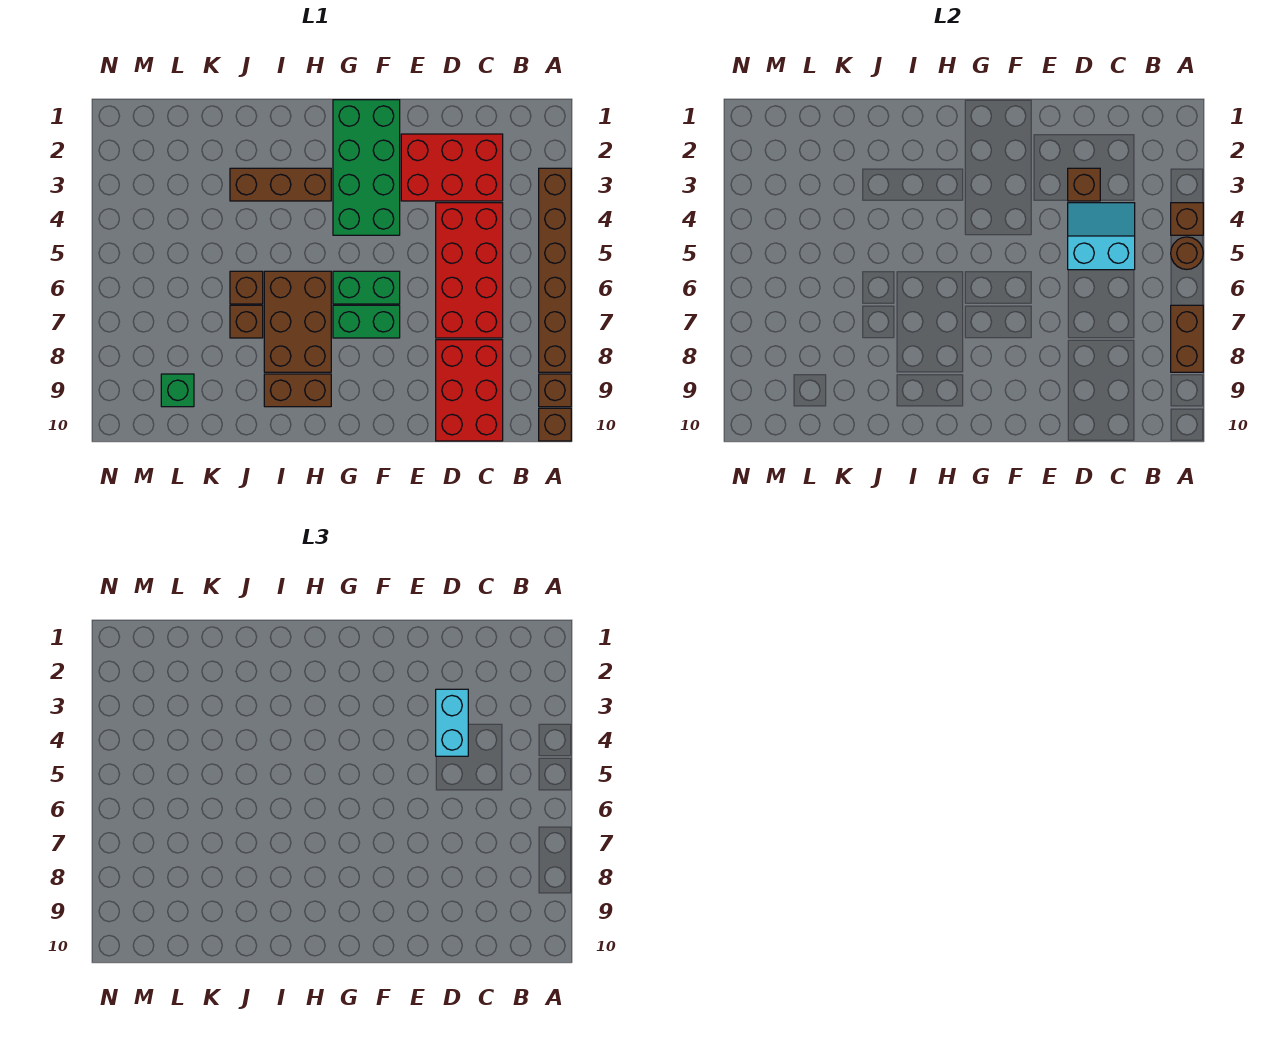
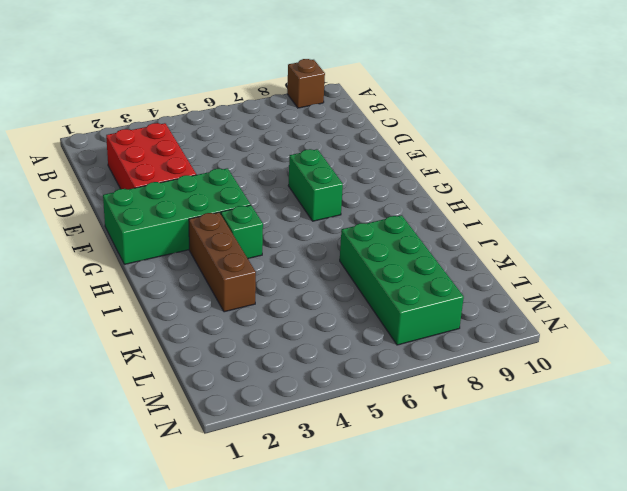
green 1x1 brick [221,205,263,258] -> green 1x1 brick moved to [161,374,194,407]
green 2x4 brick [340,215,464,345] -> brown 1x1 brick [230,305,263,338]
none -> brown 1x6 brick [539,168,571,372]
none -> brown 1x1 brick [539,408,571,441]
none -> red 2x4 brick [436,203,503,338]

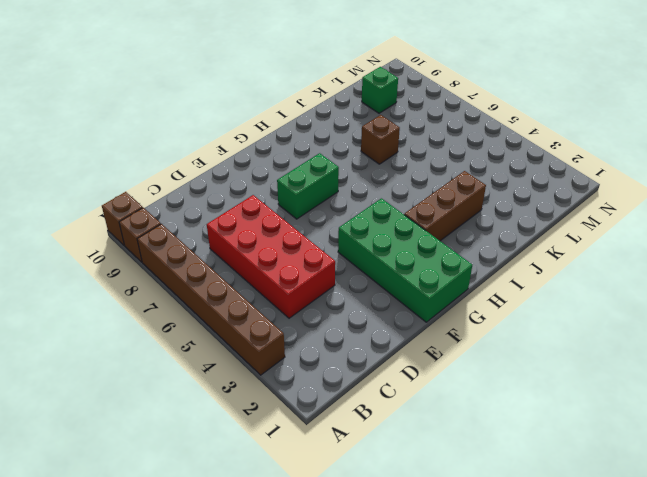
none -> red 2x3 brick [401,134,503,201]
none -> red 2x3 brick [436,340,503,441]
none -> green 1x2 brick [333,271,400,304]

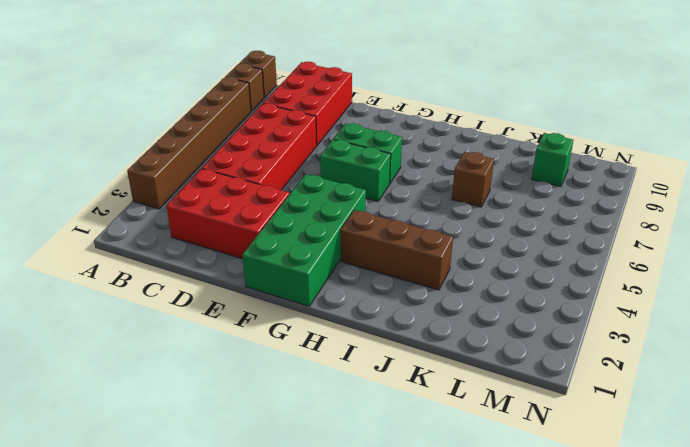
none -> brown 2x3 brick [264,271,331,372]
none -> brown 1x2 brick [264,374,331,407]
none -> brown 1x1 brick [230,271,263,304]

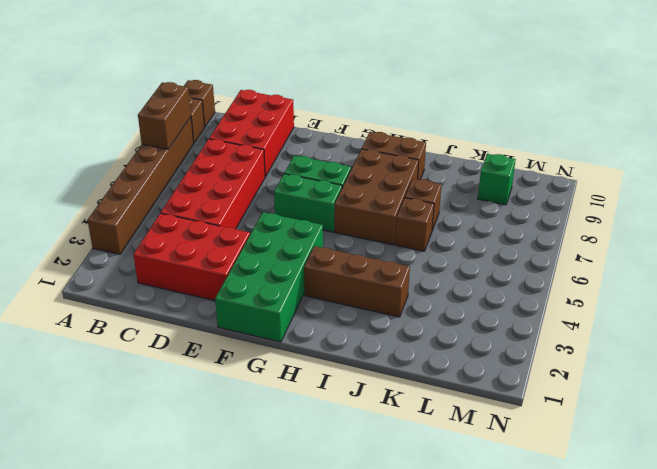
none -> brown 1x1 brick [1171,203,1203,235]
none -> brown 1x1 round brick [1171,237,1203,269]
none -> cyan 2x2 slope [1068,203,1135,270]

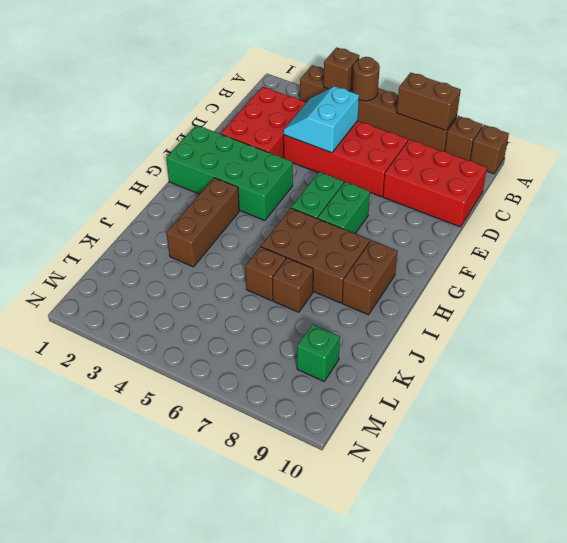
none -> brown 1x1 brick [1068,168,1100,201]
none -> cyan 1x2 brick [436,689,468,756]

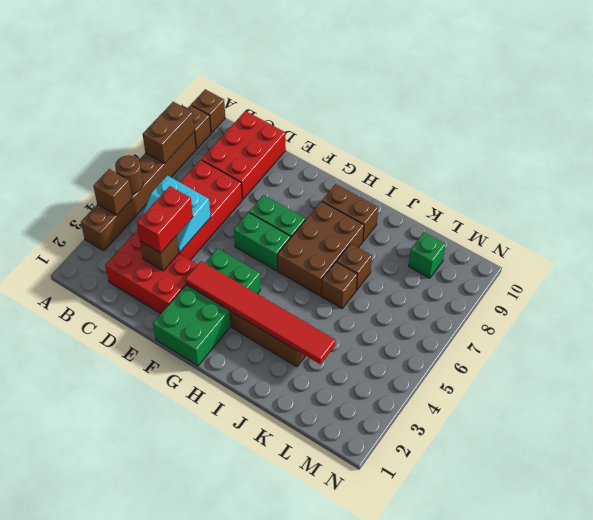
red 1x2 brick [137,186,193,253] -> cyan 1x2 brick [436,689,468,756]
red 1x6 tile [185,261,336,364] -> none

